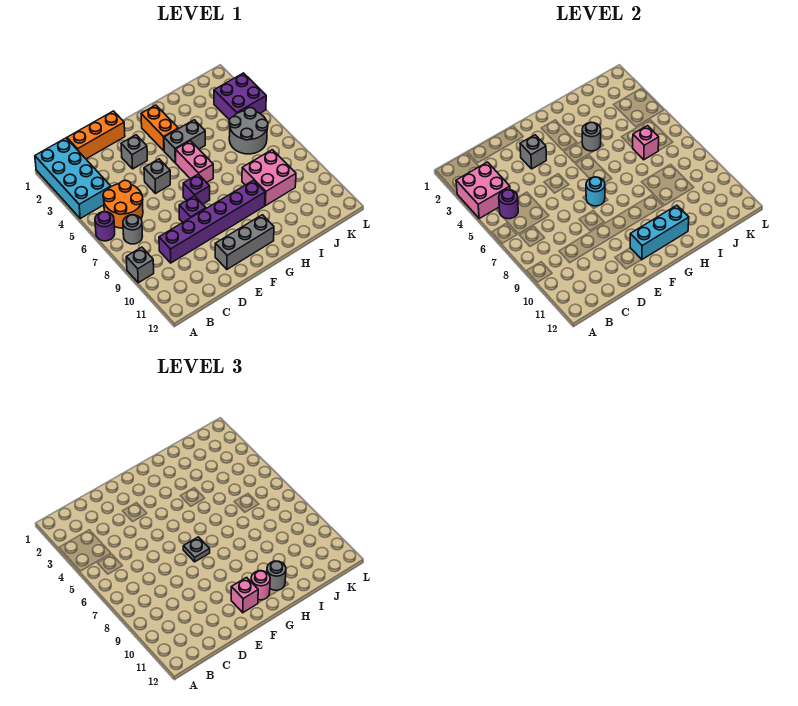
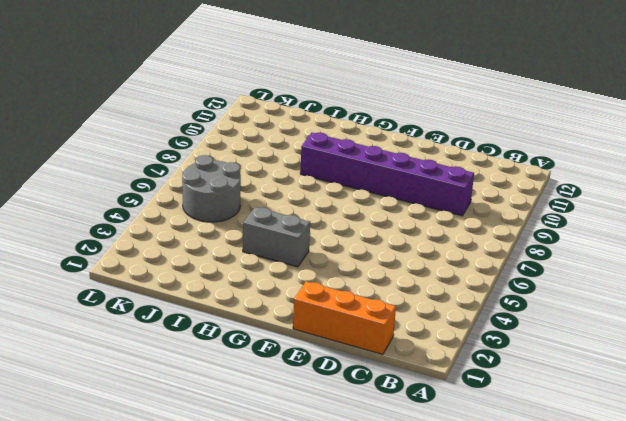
none -> cyan 2x4 brick [35,138,111,218]
none -> purple 1x1 round brick [95,212,115,241]
none -> grey 1x1 brick [126,247,154,283]

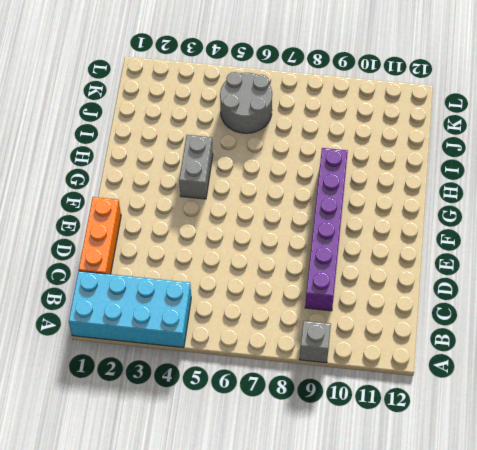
none -> purple 1x1 round brick [95,212,115,241]
none -> orange 2x2 round brick [103,180,143,228]
none -> grey 1x1 round brick [123,215,142,244]

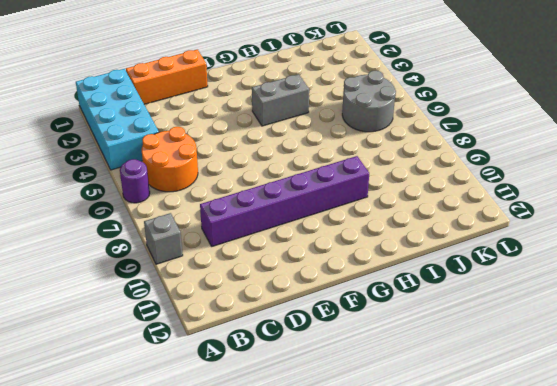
none -> grey 1x1 round brick [123,215,142,244]
none -> grey 1x1 brick [121,135,147,169]
none -> grey 1x1 brick [144,159,170,193]

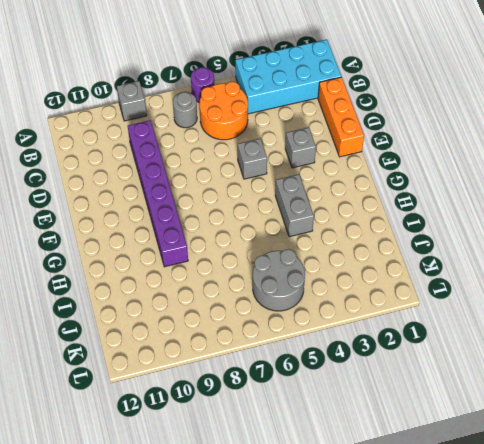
none -> purple 1x1 brick [179,196,206,222]
none -> grey 1x3 brick [215,215,274,269]
none -> purple 1x1 brick [183,174,210,204]

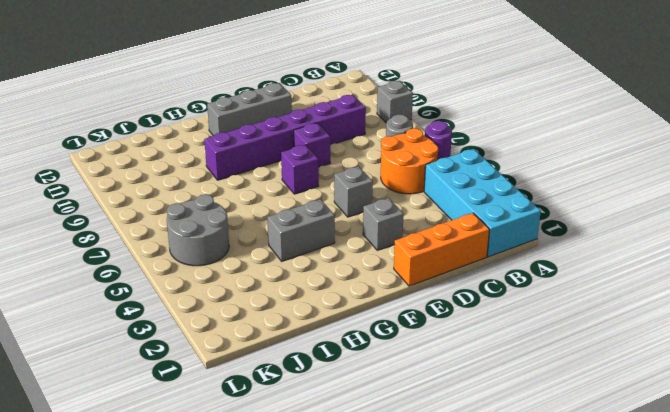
none -> orange 1x2 brick [141,105,178,151]
none -> pink 1x2 brick [176,141,213,183]
none -> pink 2x2 brick [242,150,296,206]

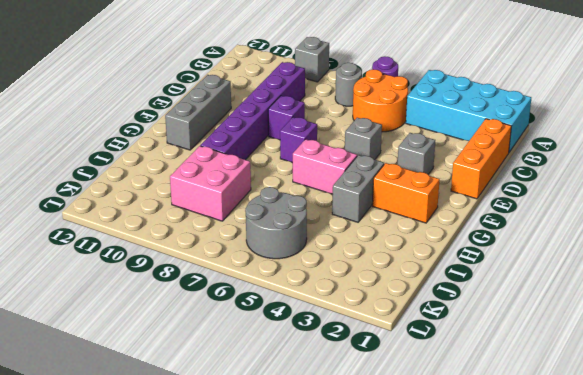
none -> purple 2x2 brick [214,73,266,120]
none -> pink 2x2 brick [456,162,510,218]
none -> purple 1x1 round brick [499,190,518,219]

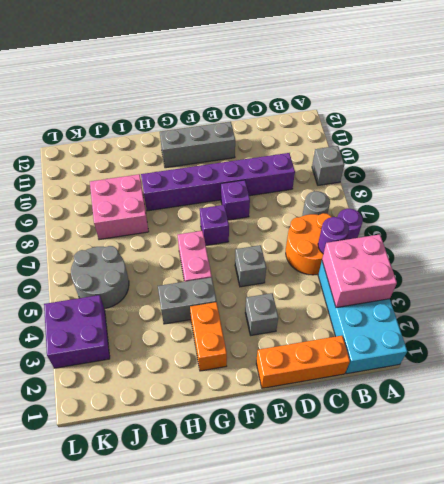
none -> grey 1x1 brick [520,135,546,169]
none -> cyan 1x1 round brick [586,177,605,206]
none -> cyan 1x3 brick [630,205,689,259]

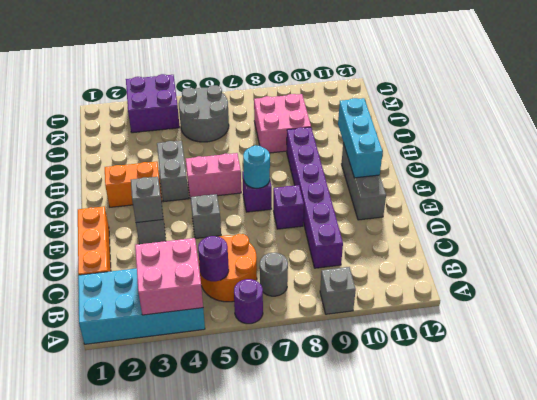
none -> grey 1x1 round brick [582,123,601,151]
none -> pink 1x1 brick [633,126,659,160]
none -> grey 1x1 plate [183,537,210,562]

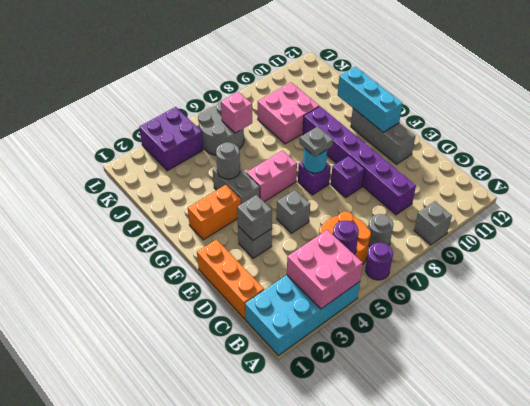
none -> pink 1x1 brick [231,577,258,613]
none -> pink 1x1 round brick [251,571,270,600]
none -> grey 1x1 round brick [267,561,286,590]

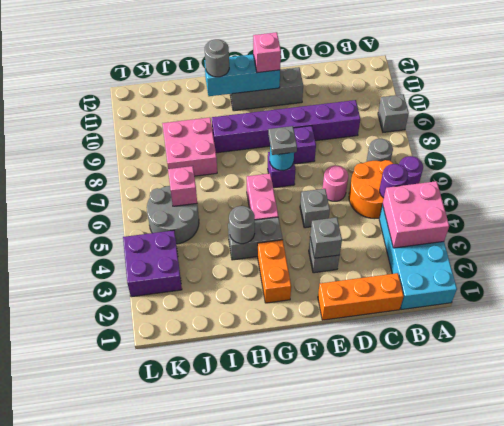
pink 1x1 round brick [322,165,348,201] -> pink 1x1 round brick moved to [251,571,270,600]

